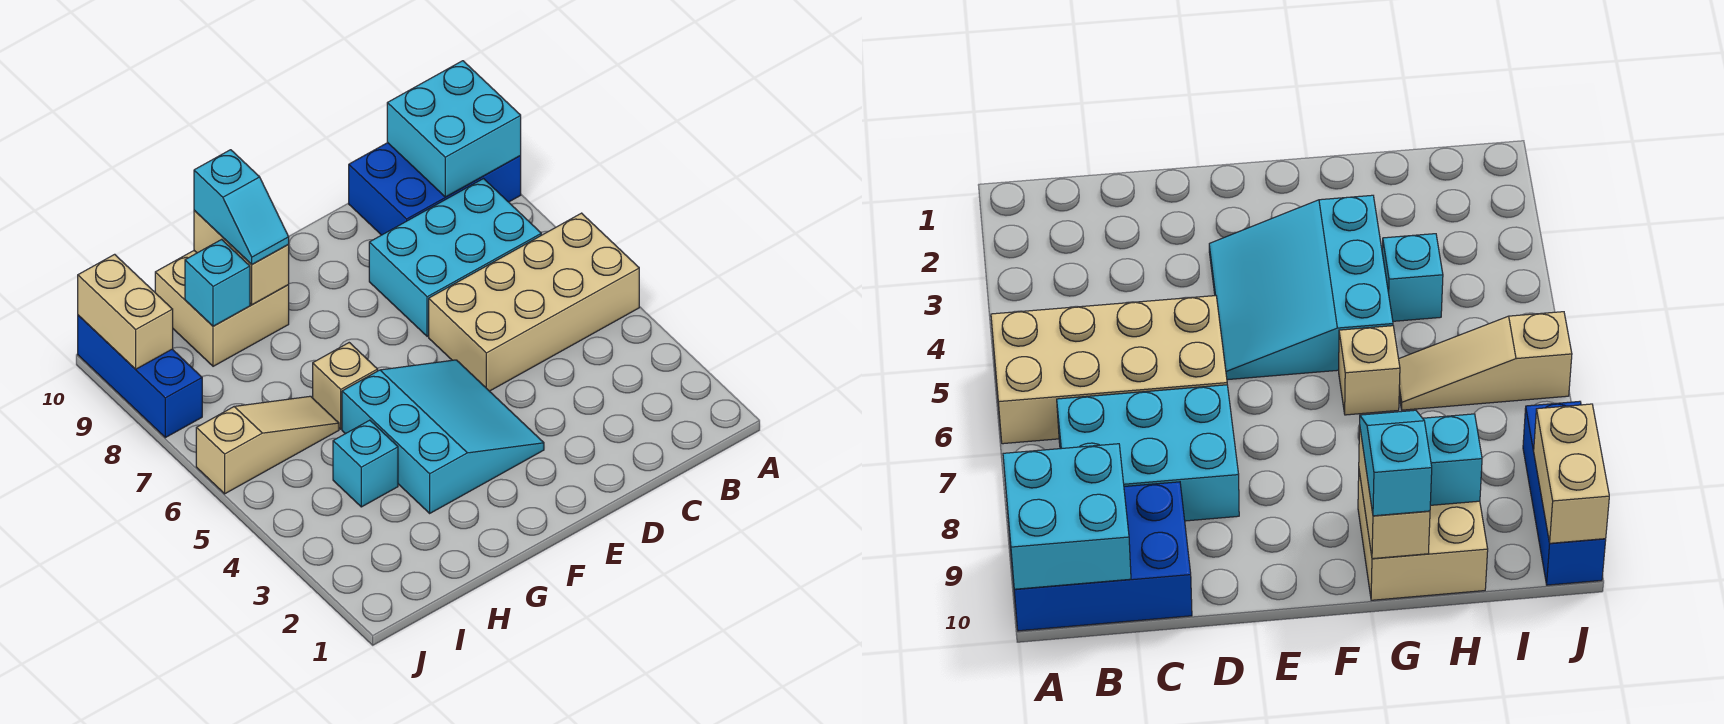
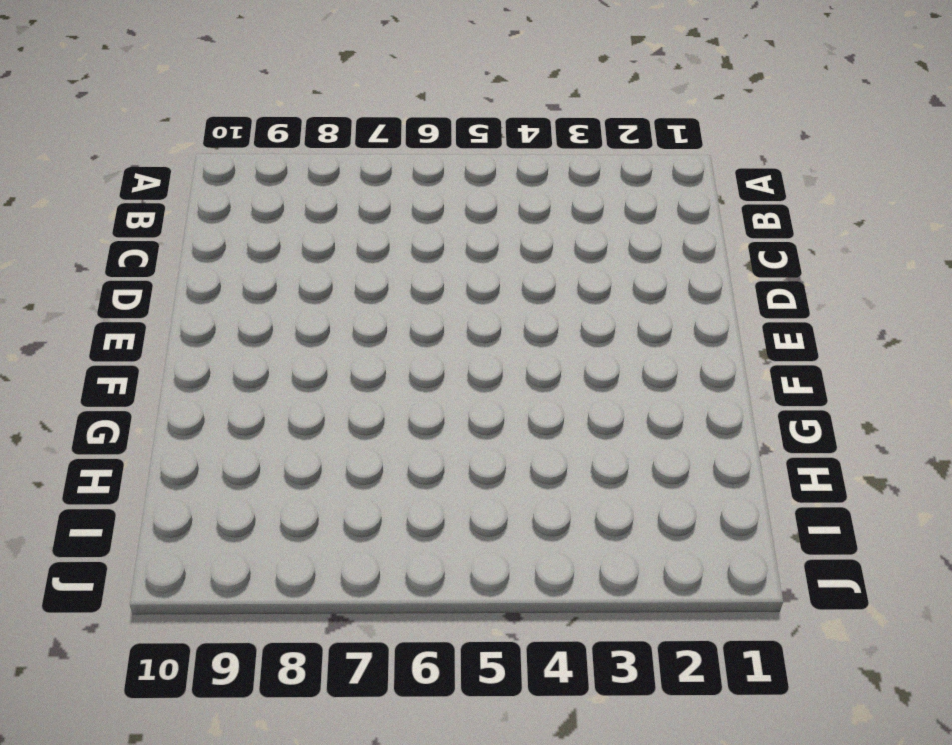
none -> tan 2x4 brick [429,213,639,391]
none -> blue 2x3 brick [349,143,521,235]
none -> cyan 2x3 brick [369,179,541,337]

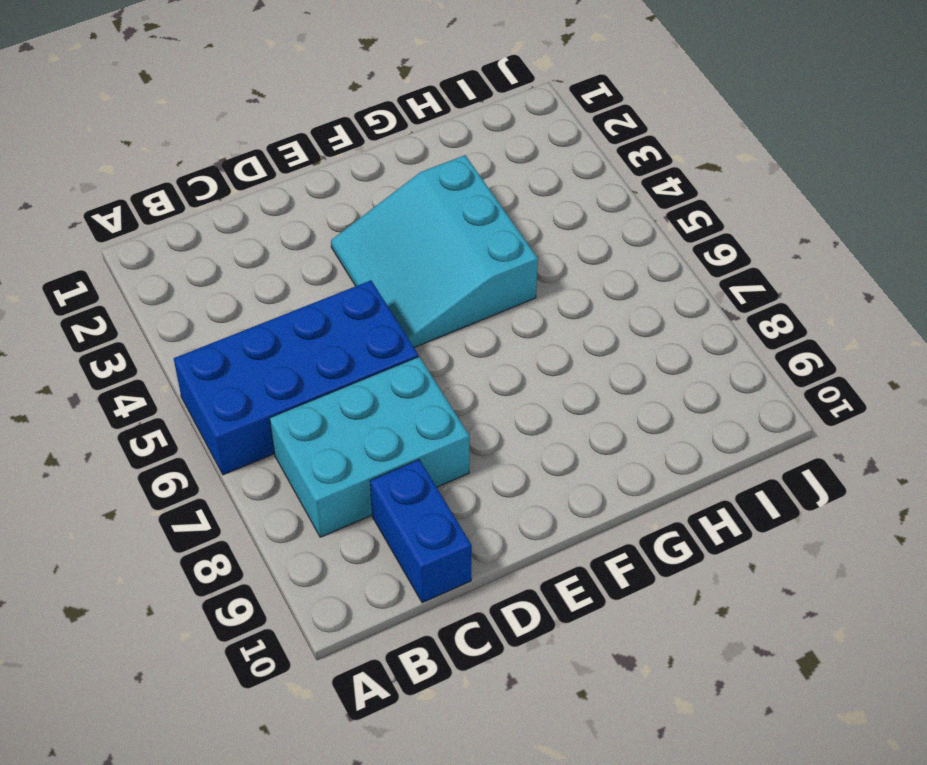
blue 2x4 brick [174,280,418,475] -> tan 2x4 brick [429,213,639,391]
blue 1x2 brick [370,460,472,603] -> blue 2x3 brick [349,143,521,235]
none -> tan 1x1 brick [313,343,378,429]
none -> tan 2x2 brick [155,251,289,366]
none -> cyan 1x1 brick [333,420,398,507]

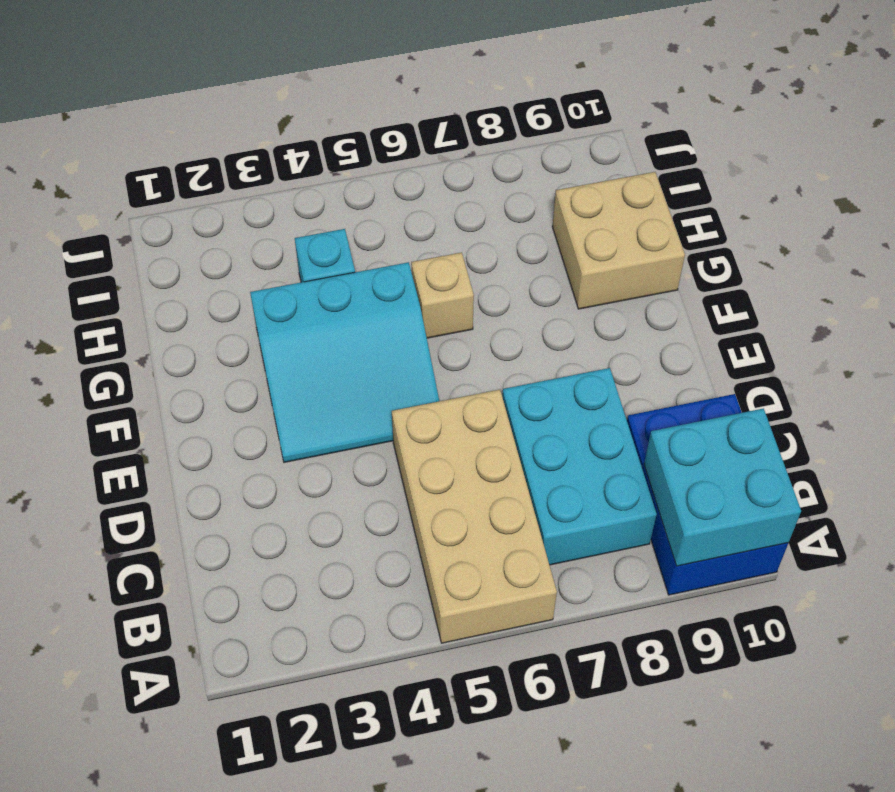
none -> tan 1x3 slope [196,396,339,494]
none -> blue 1x3 brick [78,315,202,438]
none -> tan 1x2 brick [194,210,289,305]

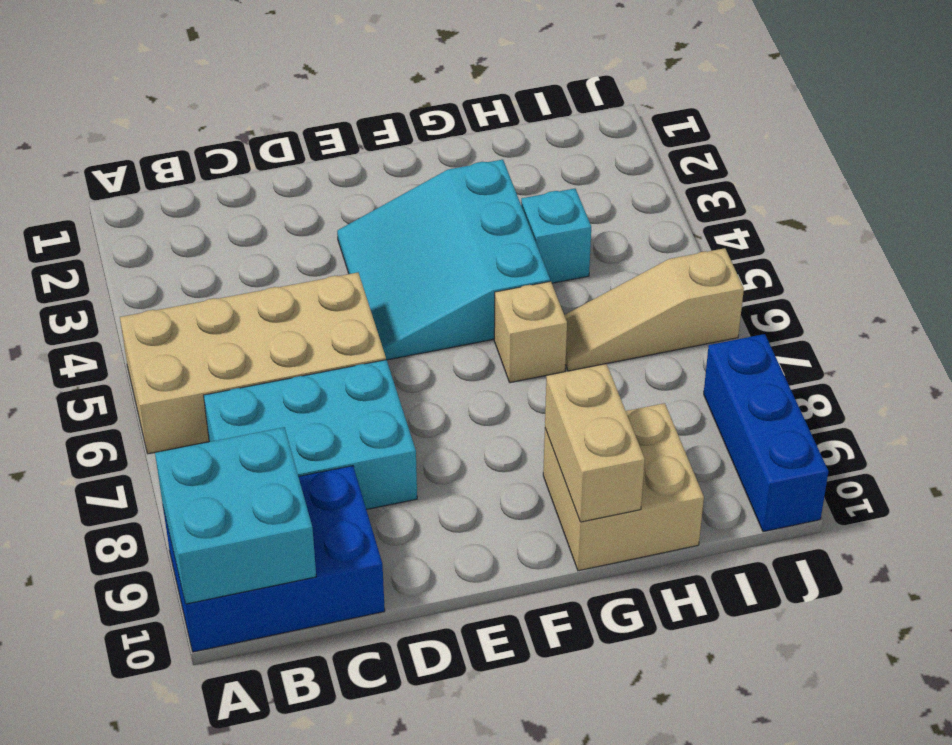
none -> cyan 1x1 brick [185,239,250,326]
none -> tan 1x2 brick [78,254,173,369]
none -> cyan 1x2 slope [194,150,289,264]

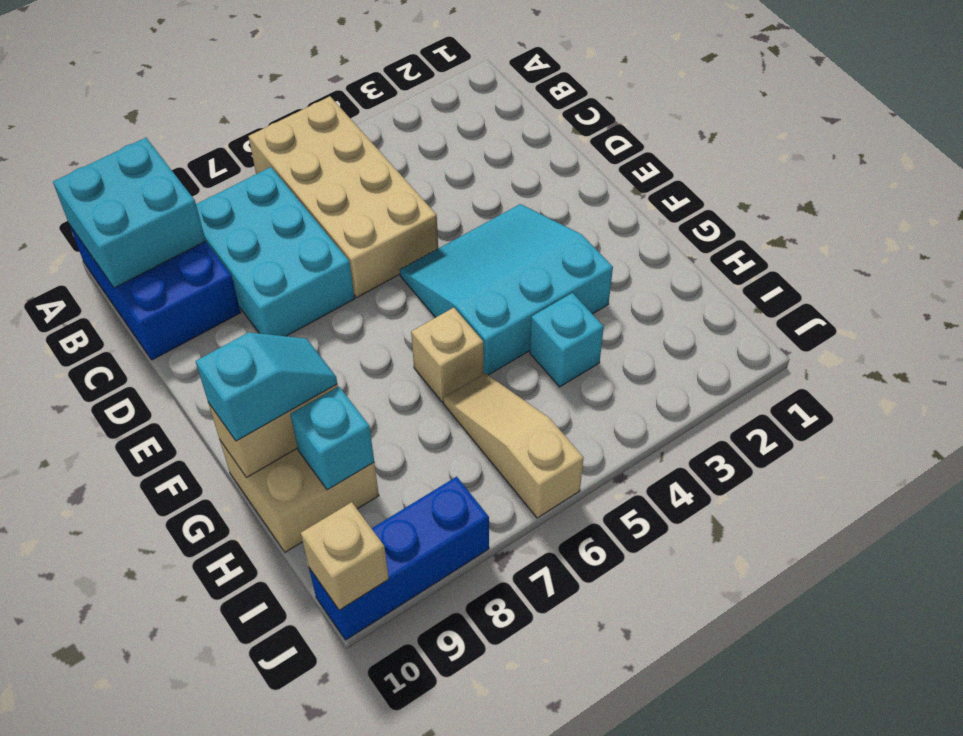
tan 1x1 brick [301,502,389,610] -> tan 1x2 brick [78,254,173,369]

